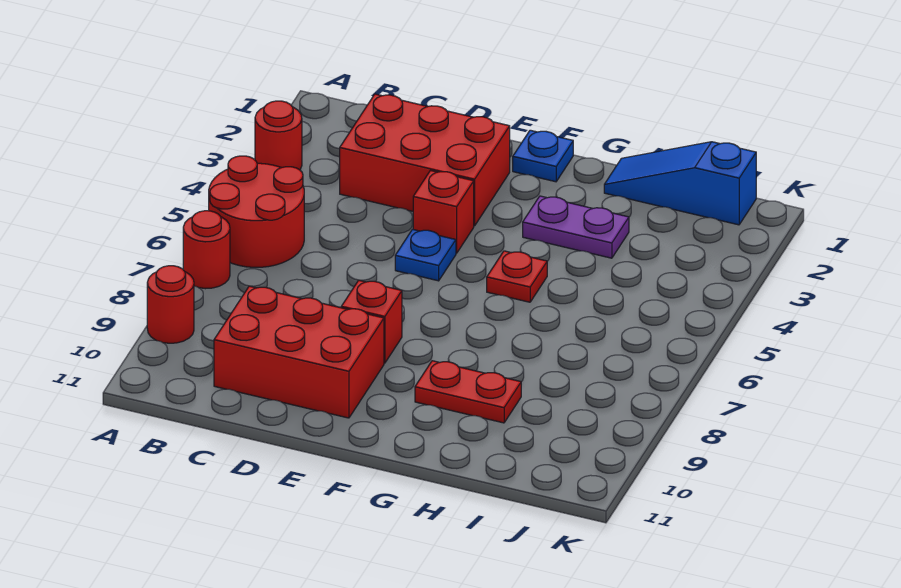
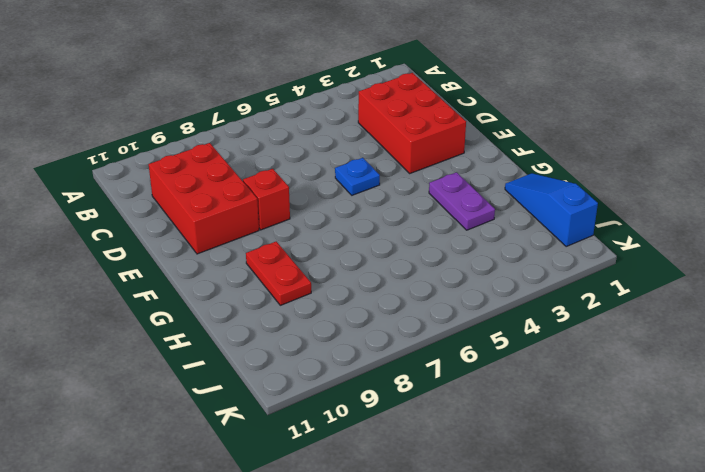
none -> red 1x1 round brick [255,101,302,170]
none -> red 2x2 round brick [209,156,304,267]
none -> red 1x1 round brick [183,211,230,289]

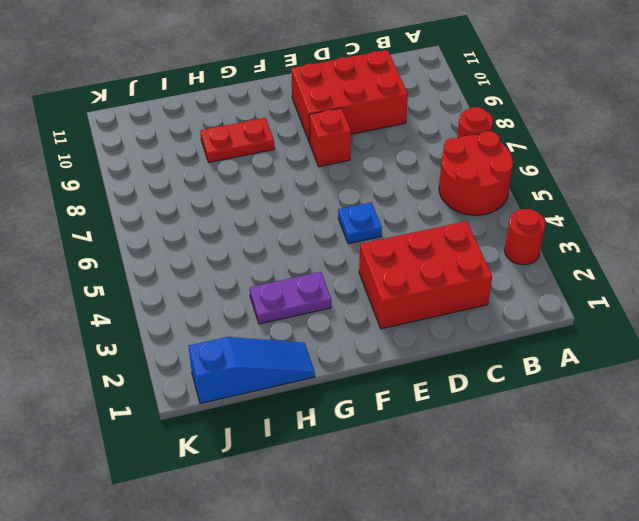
none -> red 1x1 round brick [147,266,194,343]
none -> red 1x1 brick [413,171,474,253]
none -> blue 1x1 plate [513,130,573,182]

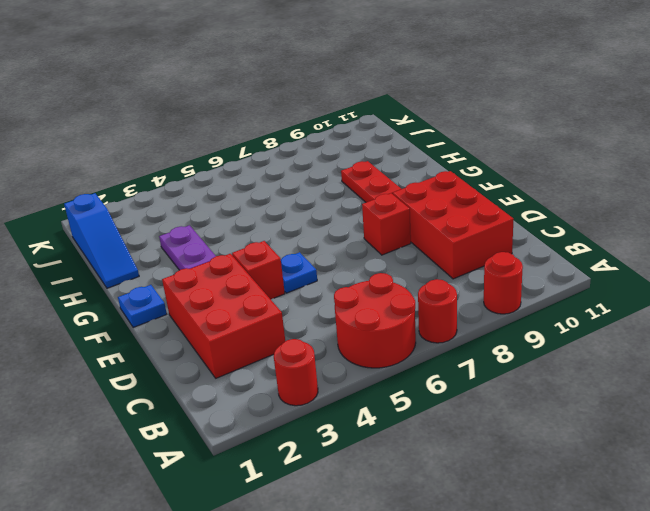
none -> red 1x1 plate [487,251,547,302]

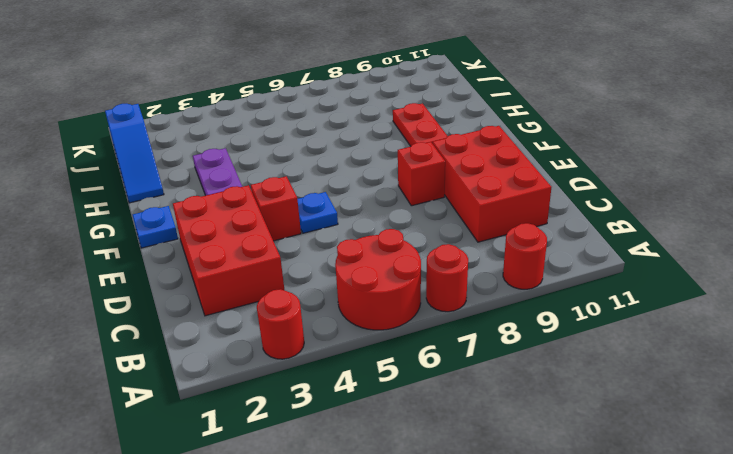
none -> red 1x1 plate [487,251,547,302]

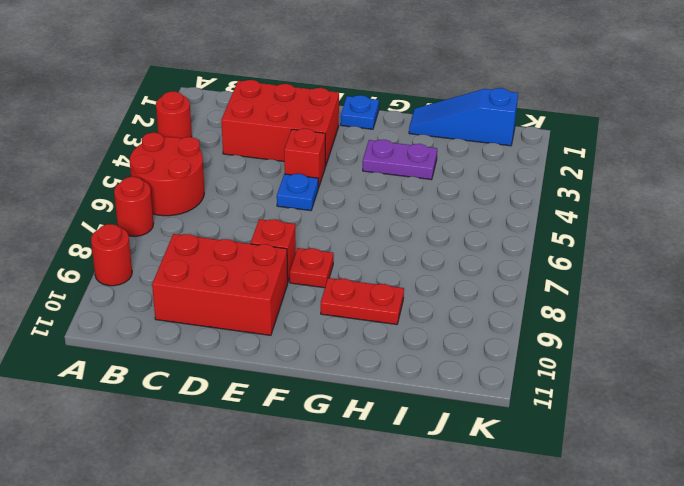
red 1x1 plate [290,248,333,288] -> red 1x1 plate moved to [487,251,547,302]

